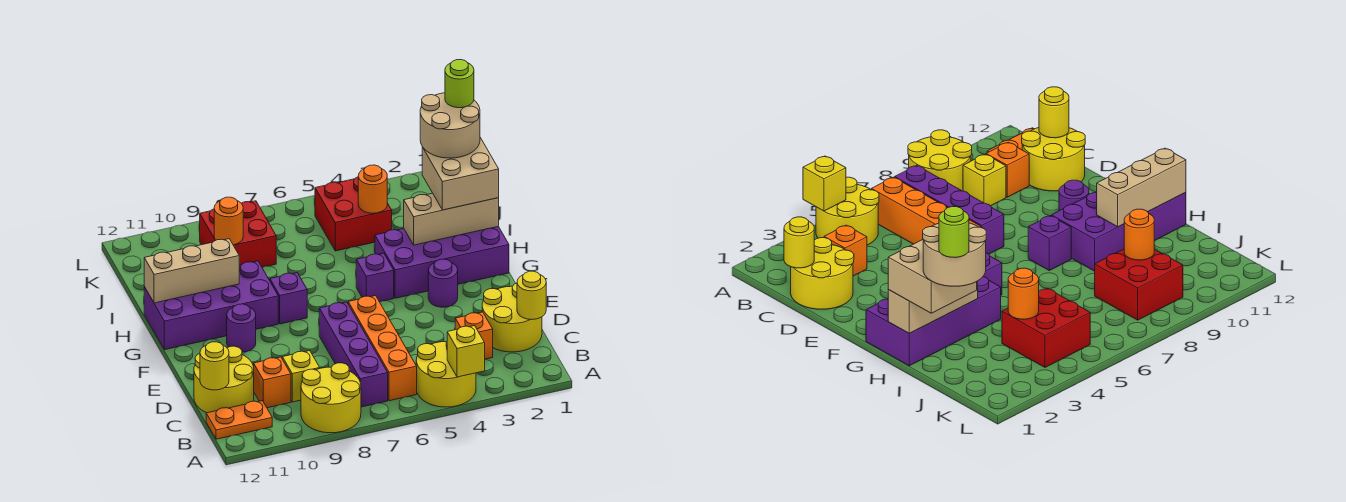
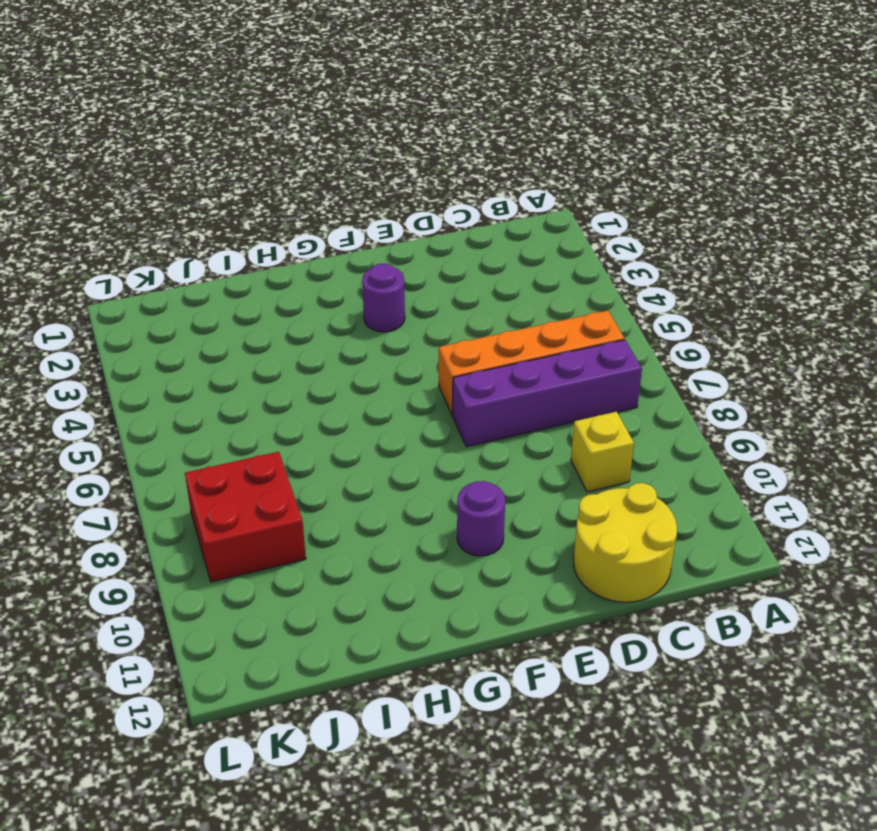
none -> yellow 2x2 round brick [416,342,476,407]
none -> yellow 2x2 round brick [301,363,361,433]
none -> orange 1x2 plate [206,401,272,439]

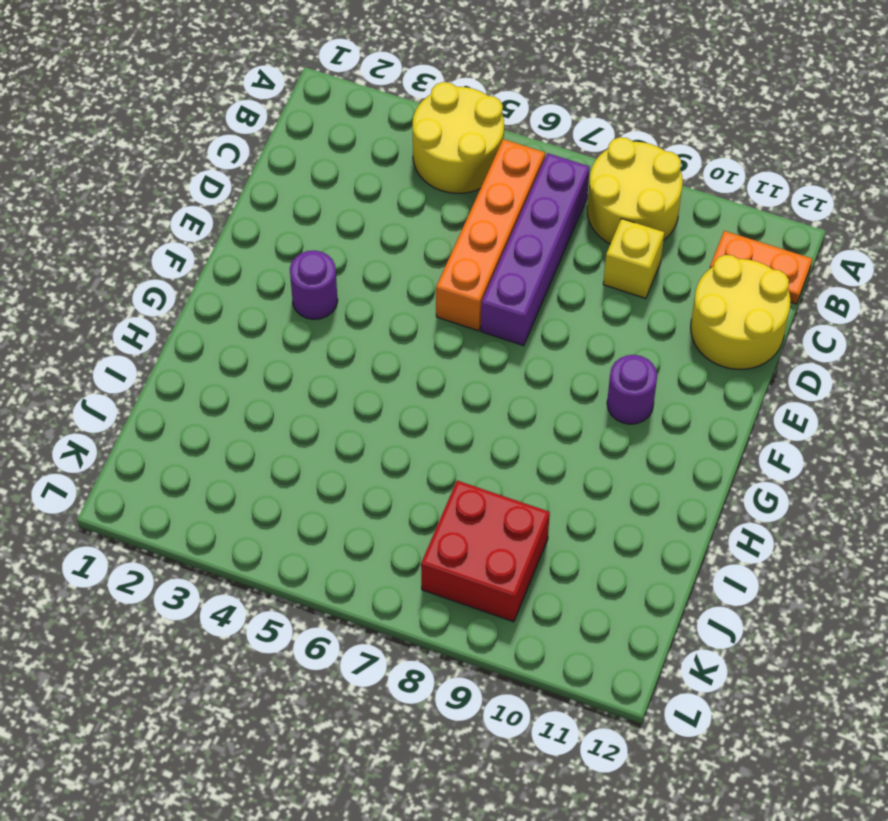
none -> yellow 2x2 round brick [482,283,542,352]
none -> orange 1x1 brick [455,312,493,359]
none -> orange 1x1 brick [253,357,291,408]

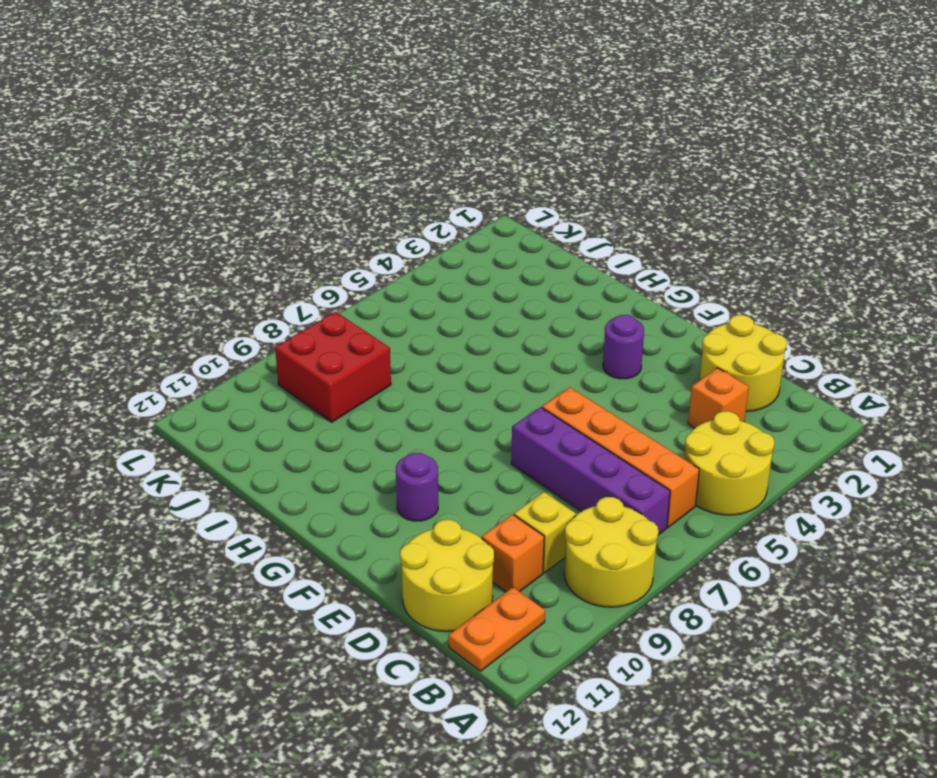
none -> purple 2x4 brick [375,226,509,298]
none -> purple 1x1 brick [356,253,394,302]
none -> purple 1x1 brick [270,273,307,324]

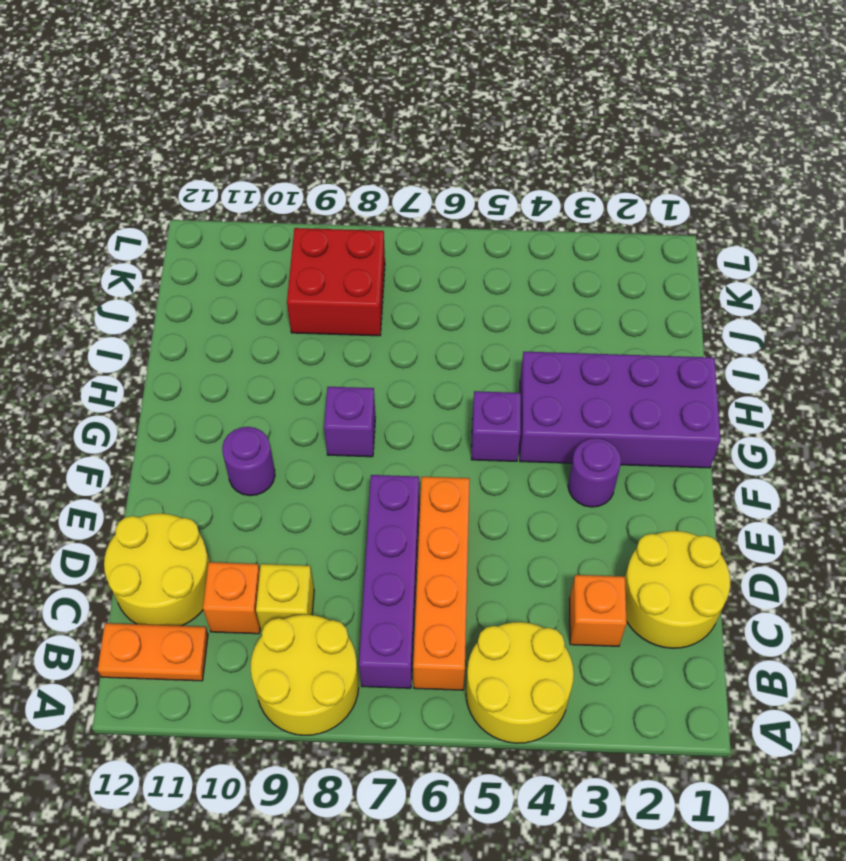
none -> purple 2x4 brick [144,261,278,350]
none -> red 2x2 brick [315,177,392,251]
none -> yellow 1x1 brick [447,326,485,377]

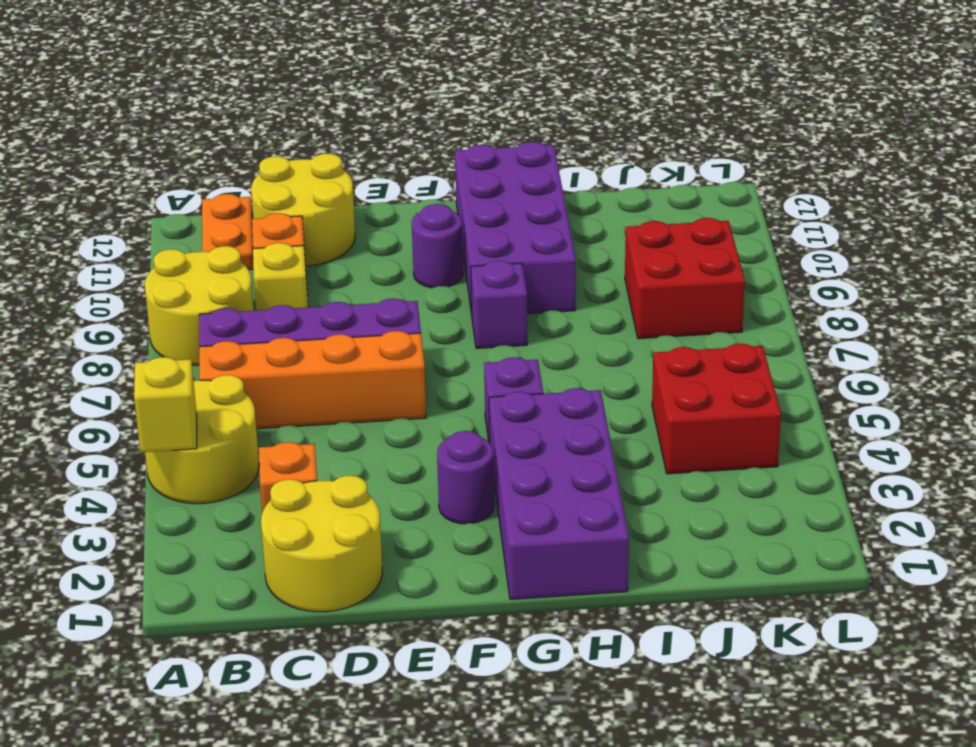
none -> yellow 1x1 round brick [517,271,546,319]
none -> yellow 1x1 round brick [200,342,229,390]
none -> tan 1x3 brick [404,193,499,245]

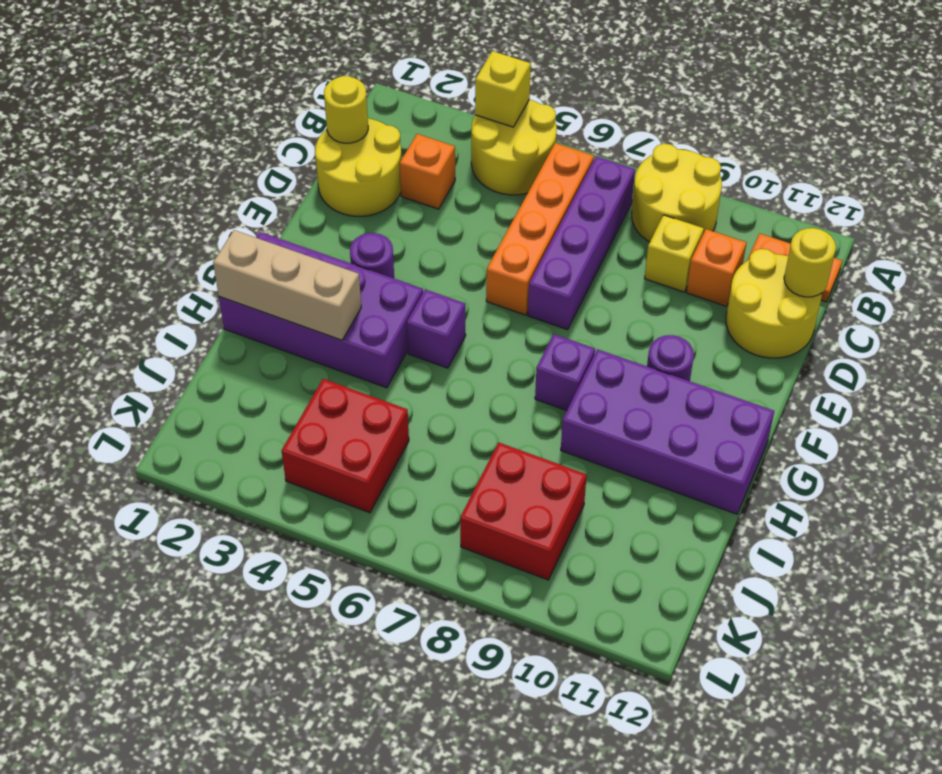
none -> tan 1x3 brick [144,239,239,303]
none -> orange 1x1 round brick [358,165,387,213]
none -> orange 1x1 round brick [214,197,243,245]

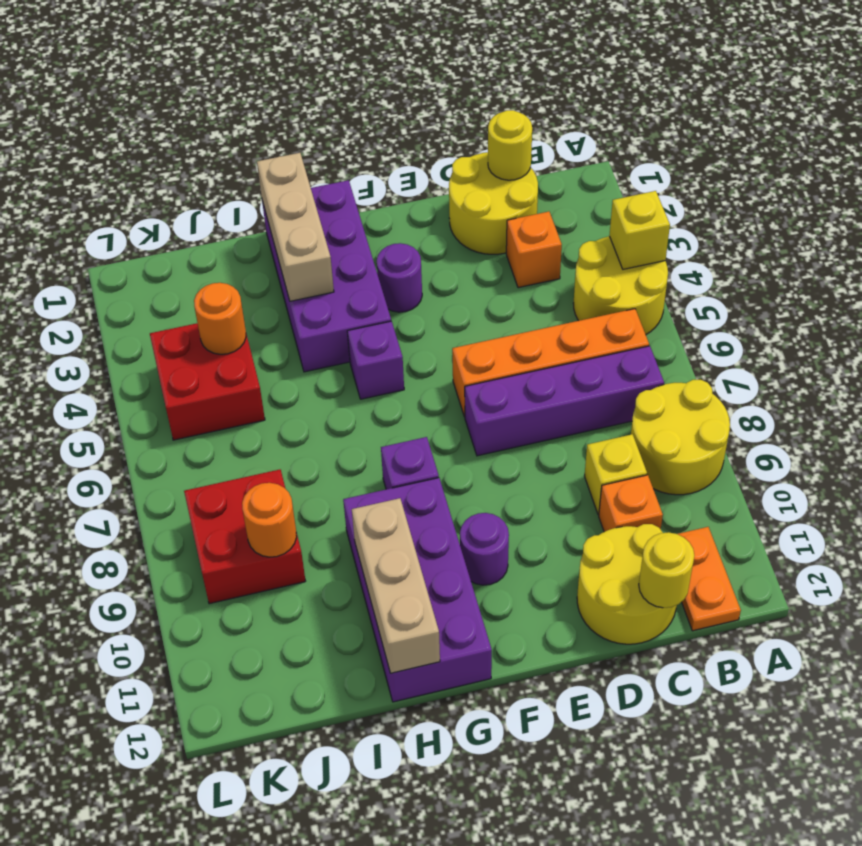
none -> tan 2x2 brick [422,137,499,210]
none -> tan 2x2 round brick [420,93,480,158]
none -> lime 1x1 round brick [445,60,474,108]

